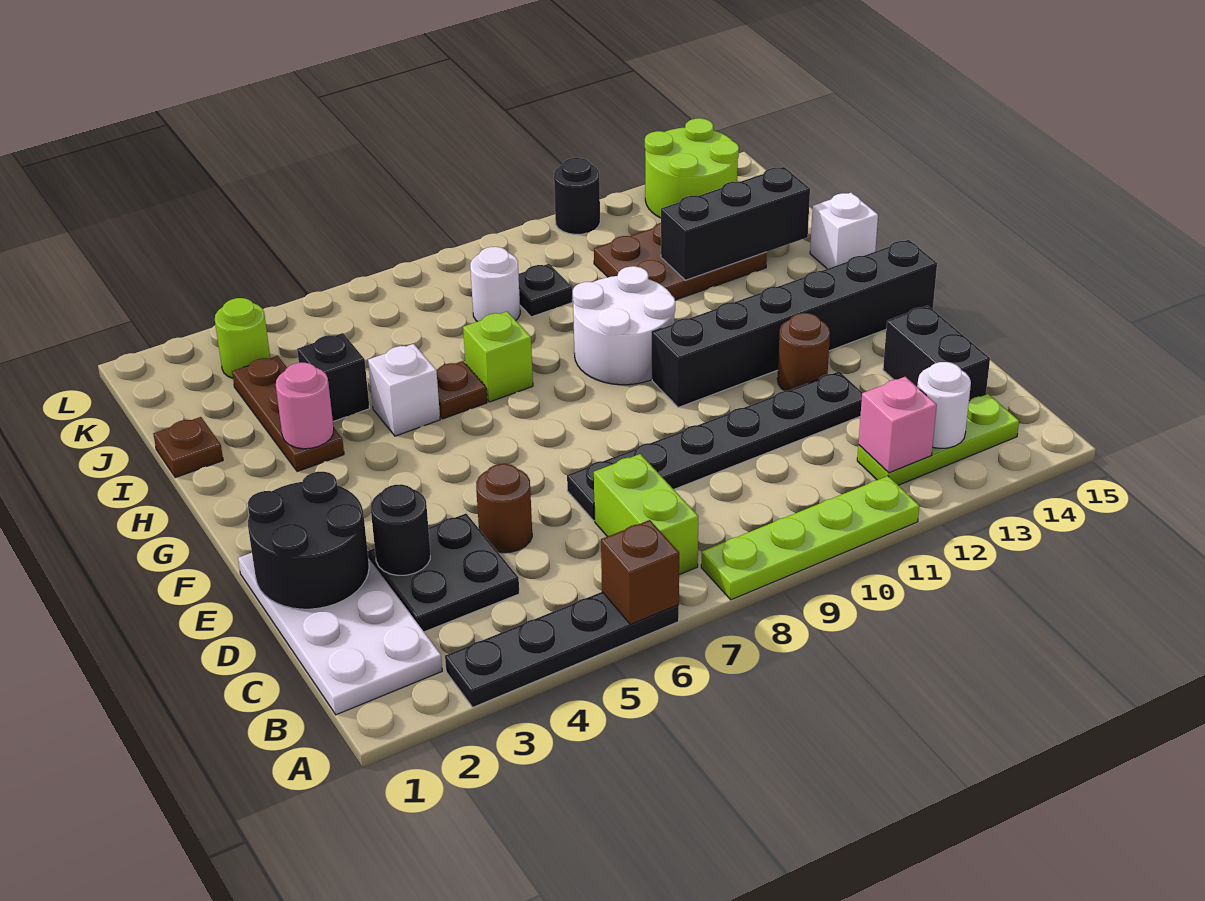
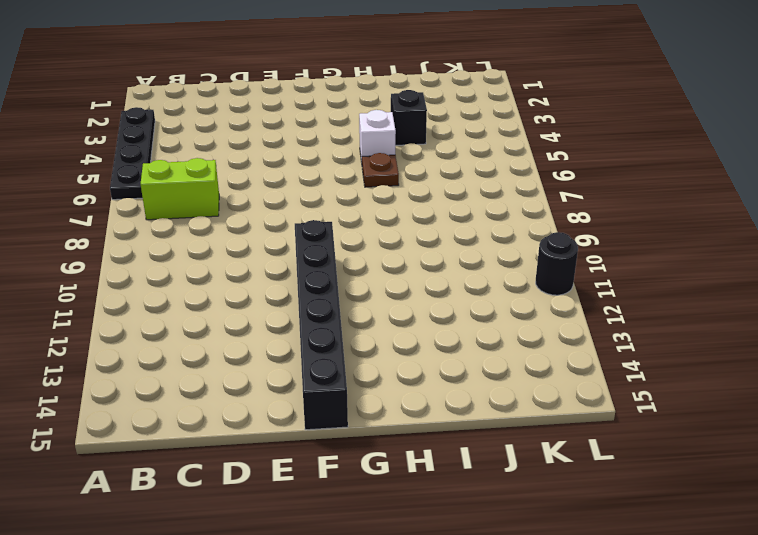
none -> lime 1x4 plate [701,476,919,600]
none -> white 2x4 plate [238,553,442,715]
none -> lime 1x3 plate [857,394,1019,485]
none -> black 2x2 plate [368,514,519,632]

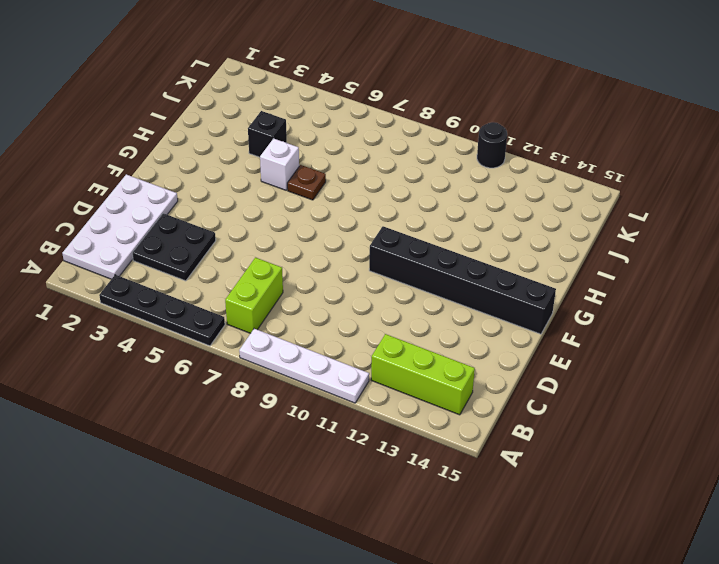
white 1x4 plate [239,329,369,403] -> lime 1x4 plate [701,476,919,600]
lime 1x3 brick [371,334,475,415] -> lime 1x3 plate [857,394,1019,485]
none -> black 1x2 brick [883,306,990,401]
none -> brown 1x1 round brick [476,464,532,553]
none -> black 1x6 plate [567,372,862,521]
none -> brown 1x1 round brick [777,313,830,391]

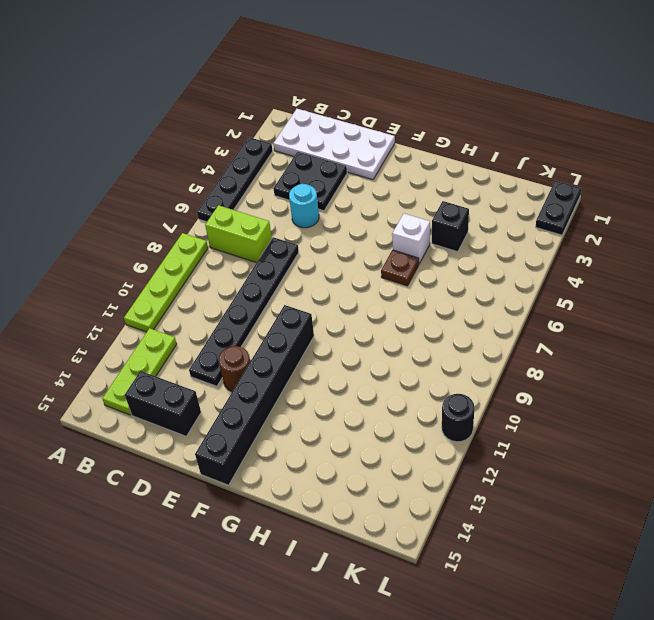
cyan 1x1 round brick [289,184,319,228] -> brown 1x1 round brick [476,464,532,553]
black 1x2 plate [536,181,581,235] -> none
none -> white 2x2 round brick [573,266,675,385]
none -> brown 1x3 plate [232,356,344,472]
none -> lime 1x1 brick [463,312,533,402]
none -> white 1x1 brick [810,193,878,269]

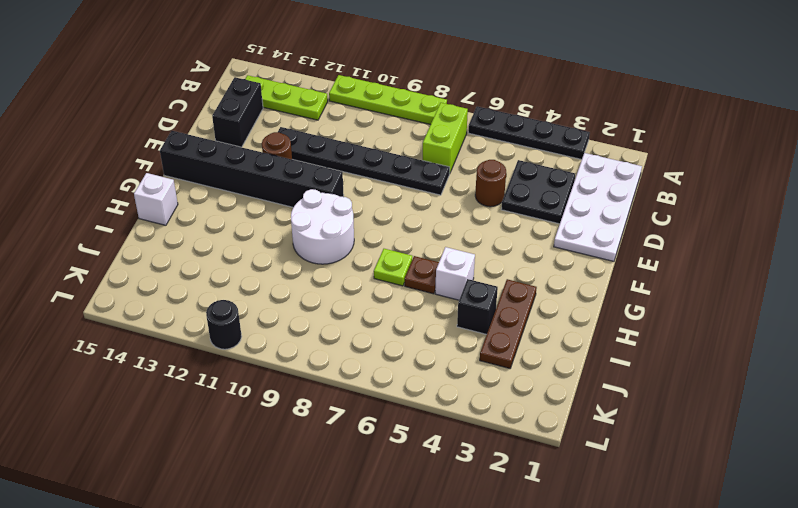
lime 1x1 plate [374,249,412,286] -> lime 1x1 brick [463,312,533,402]
none -> brown 1x1 plate [153,417,223,478]
none -> brown 2x3 plate [594,223,767,300]
none -> white 1x1 round brick [470,247,520,322]
none -> black 1x1 plate [519,264,573,317]

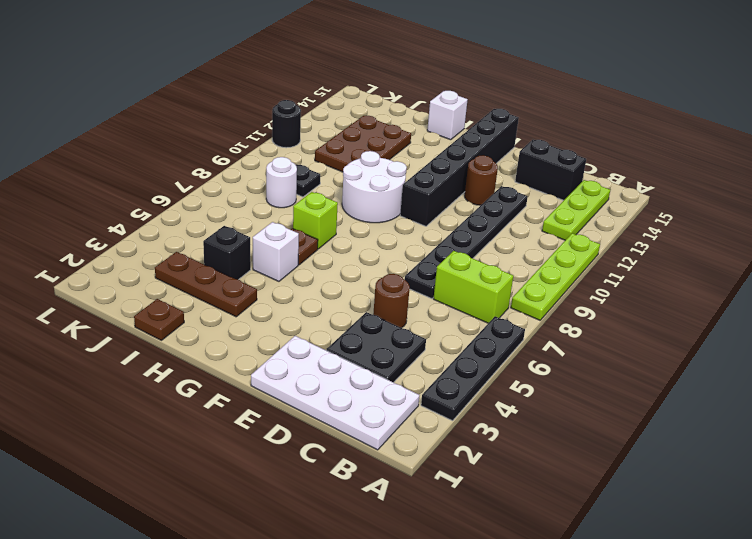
none -> lime 1x1 round brick [215,298,270,378]
none -> lime 2x2 round brick [645,118,739,218]
none -> brown 1x1 brick [601,520,679,624]
none -> pink 1x1 brick [858,377,937,473]

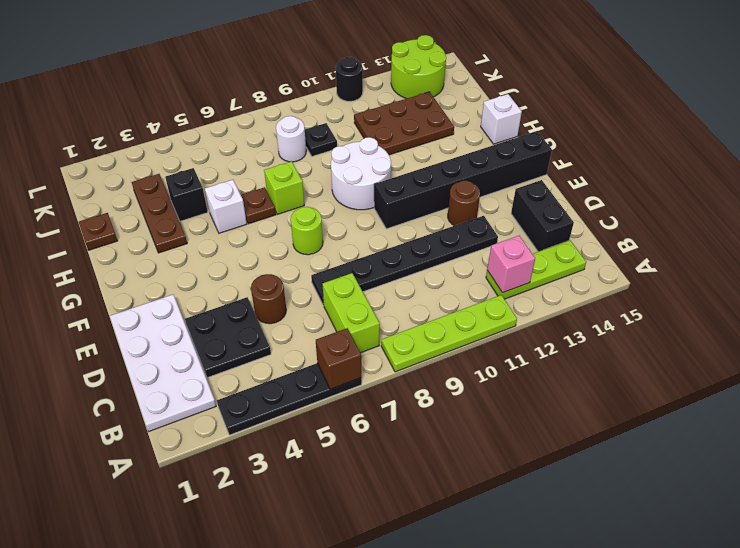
lime 1x1 round brick [291,207,323,255] -> lime 1x1 round brick moved to [215,298,270,378]
none -> white 1x1 round brick [917,362,971,448]
none -> black 2x2 round brick [248,472,369,609]
none -> black 1x1 round brick [371,484,430,575]
none -> pink 1x1 round brick [276,363,334,449]

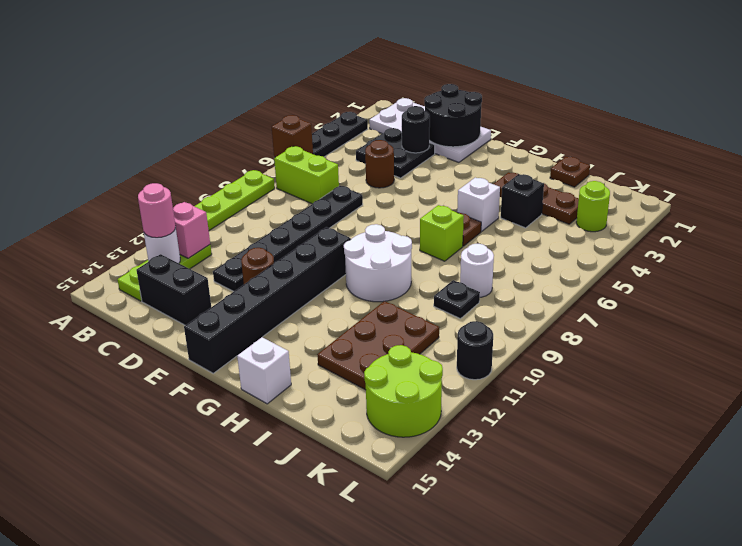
pink 1x1 round brick [138,183,175,238] -> pink 1x1 round brick moved to [276,363,334,449]
none -> black 1x3 brick [661,167,810,280]

